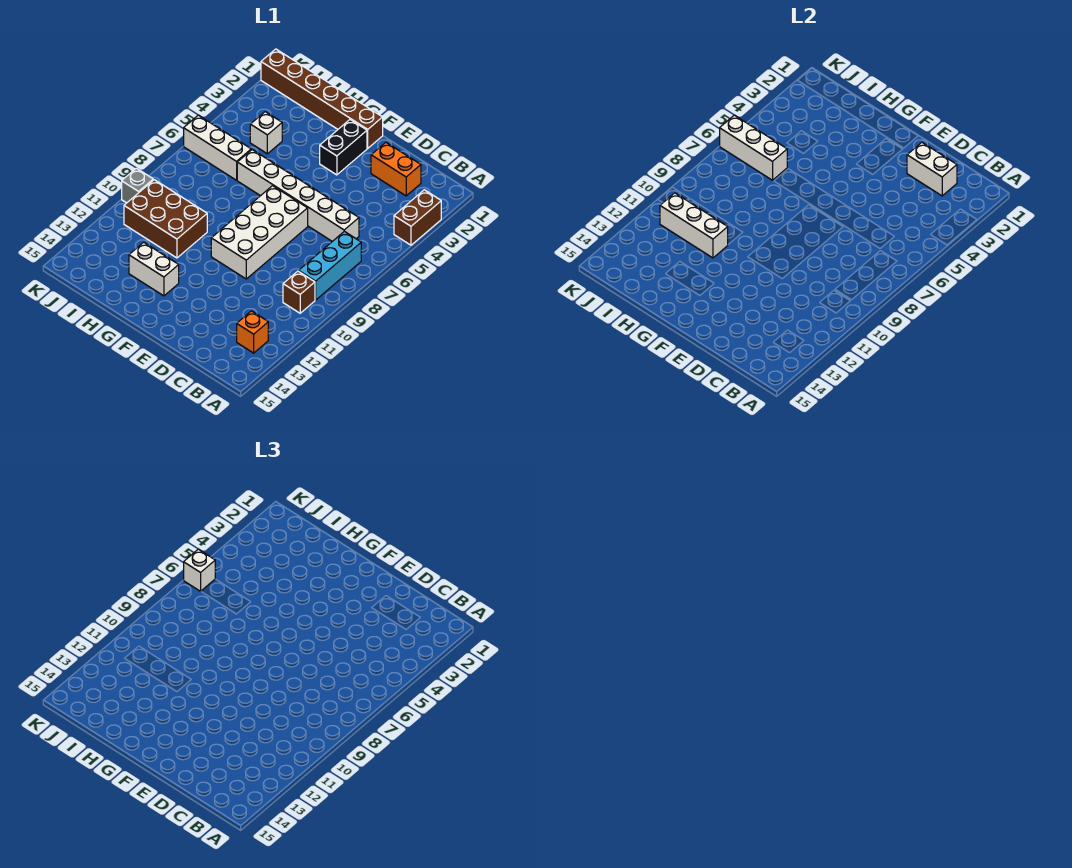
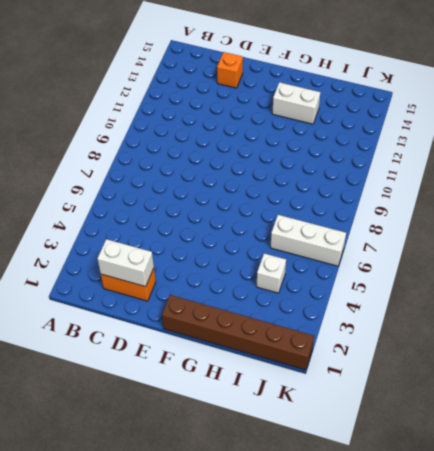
orange 1x1 brick [217,52,243,88] -> orange 1x1 brick moved to [237,311,268,353]
none -> brown 1x2 brick [394,190,441,245]
none -> cyan 1x3 brick [299,231,361,300]
none -> brown 1x1 brick [283,271,315,313]

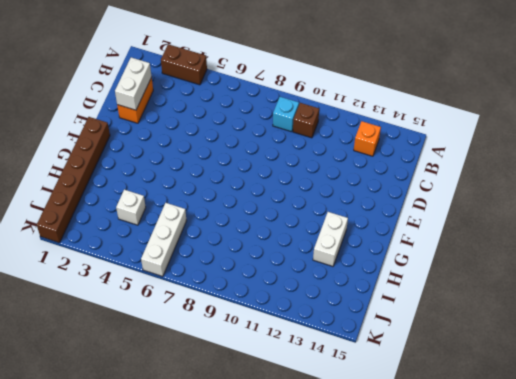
cyan 1x1 brick [273,97,299,132] -> cyan 1x3 brick [299,231,361,300]
none -> white 1x6 brick [237,150,359,241]
none -> white 2x4 brick [211,186,308,279]
none -> black 1x2 brick [320,120,367,175]

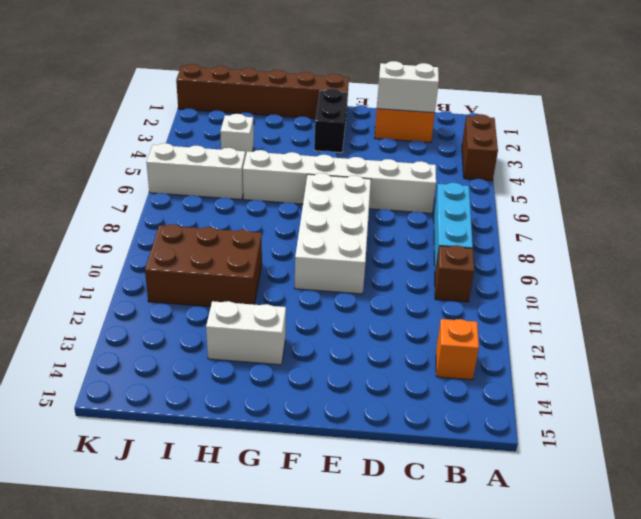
none -> grey 1x1 brick [122,168,153,203]
none -> white 1x3 brick [660,193,728,258]
none -> white 1x3 brick [720,115,787,180]

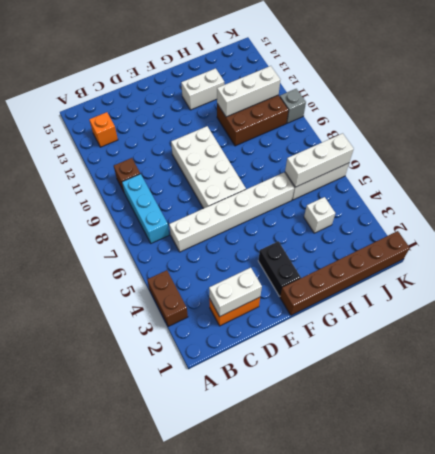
none -> white 1x1 brick [184,549,215,591]

